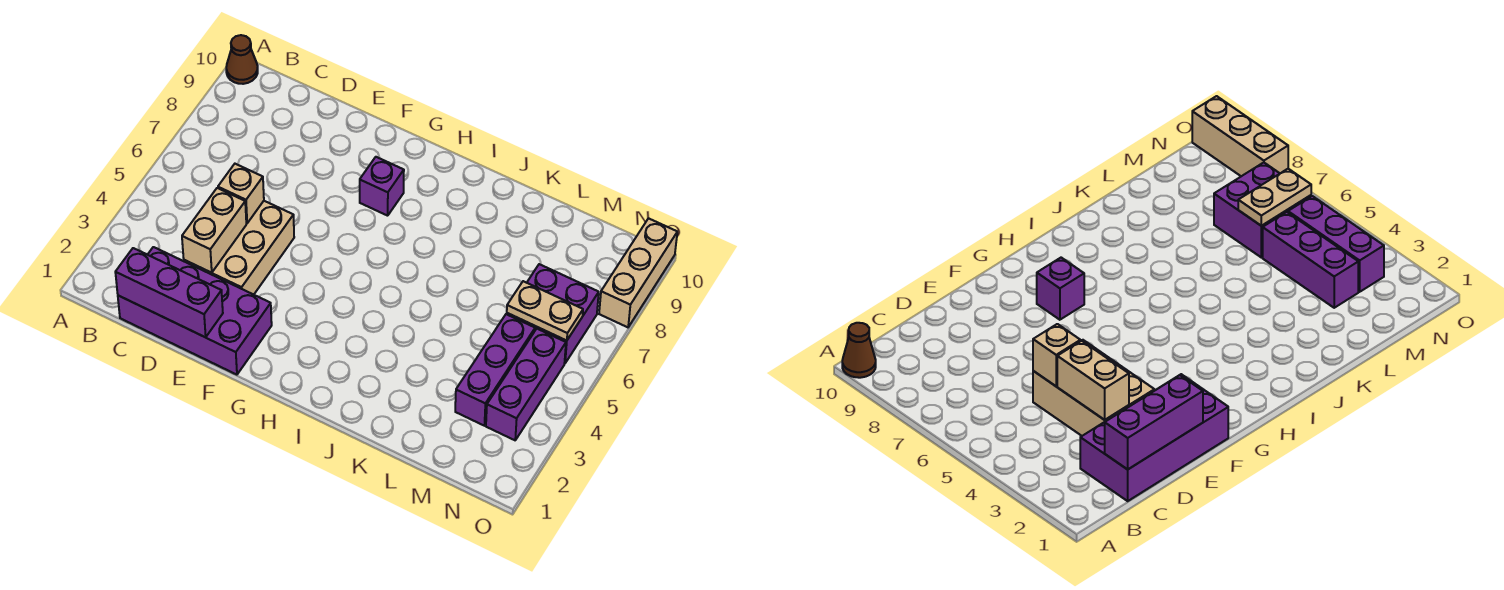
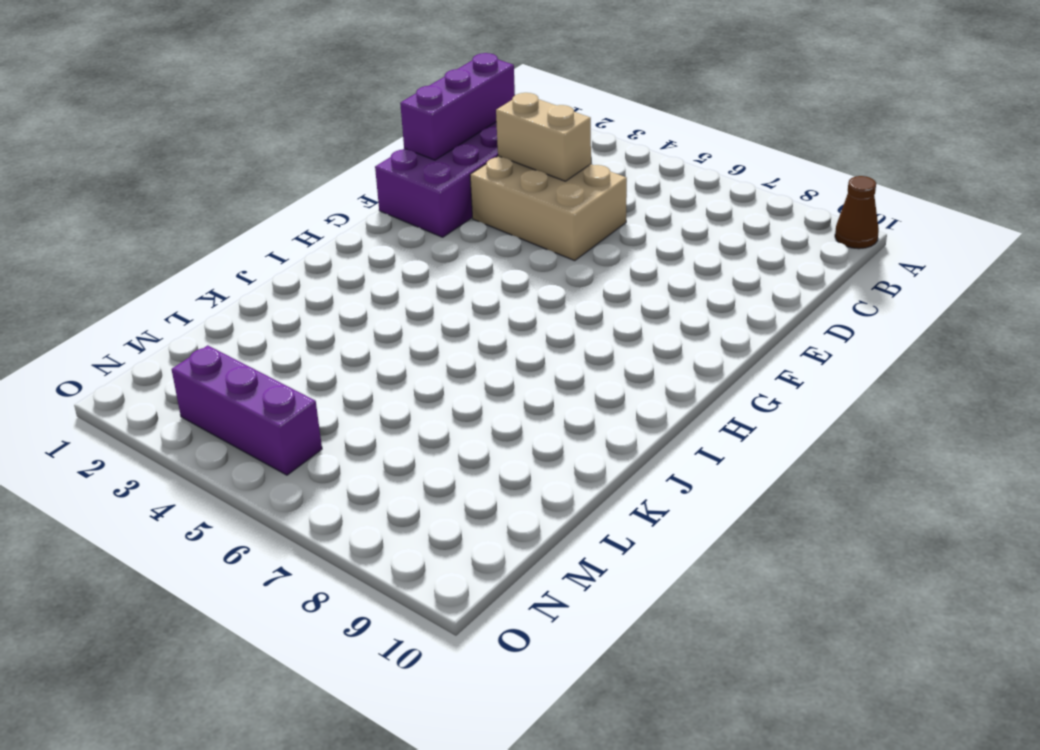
none -> purple 1x1 brick [360,157,404,216]
none -> purple 1x3 brick [455,314,535,426]
none -> purple 2x2 brick [507,264,599,363]

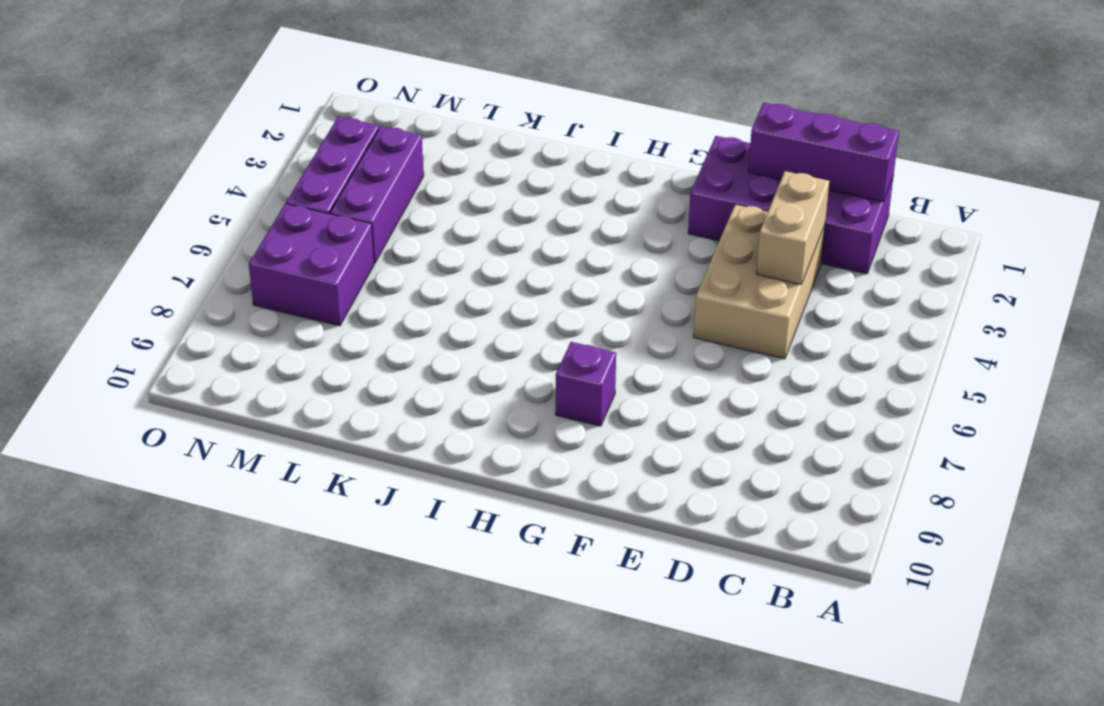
none -> brown 1x1 cone [226,35,258,84]
none -> tan 1x3 brick [599,218,677,327]
none -> tan 1x1 brick [218,164,264,223]

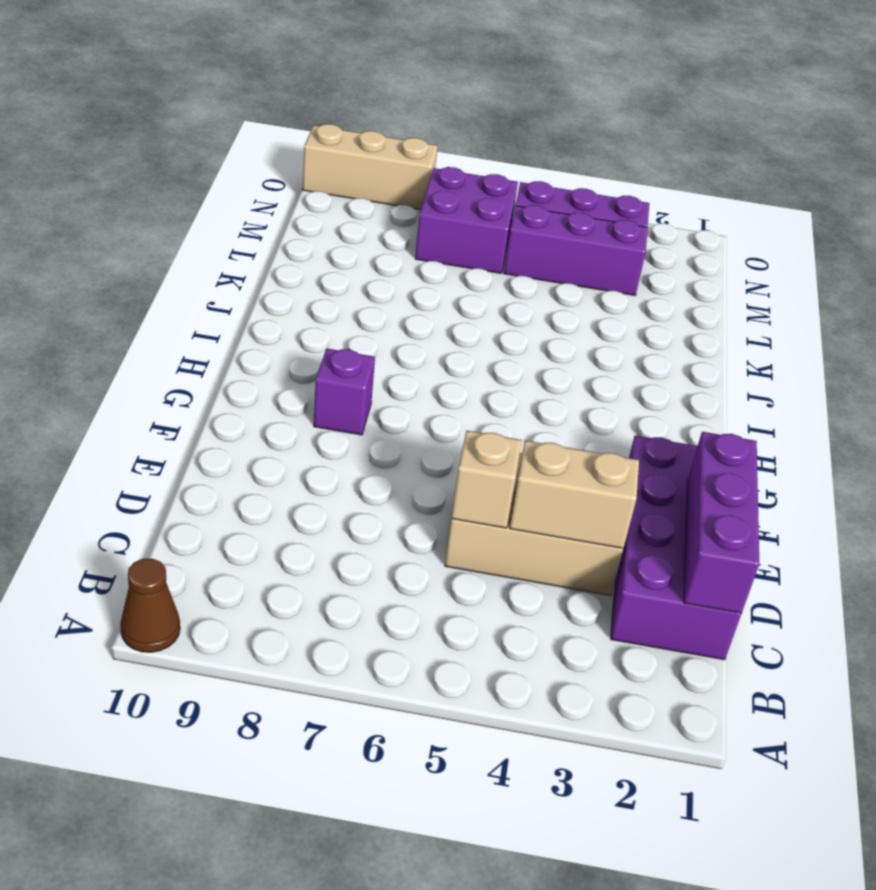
none -> tan 1x2 plate [507,281,583,341]

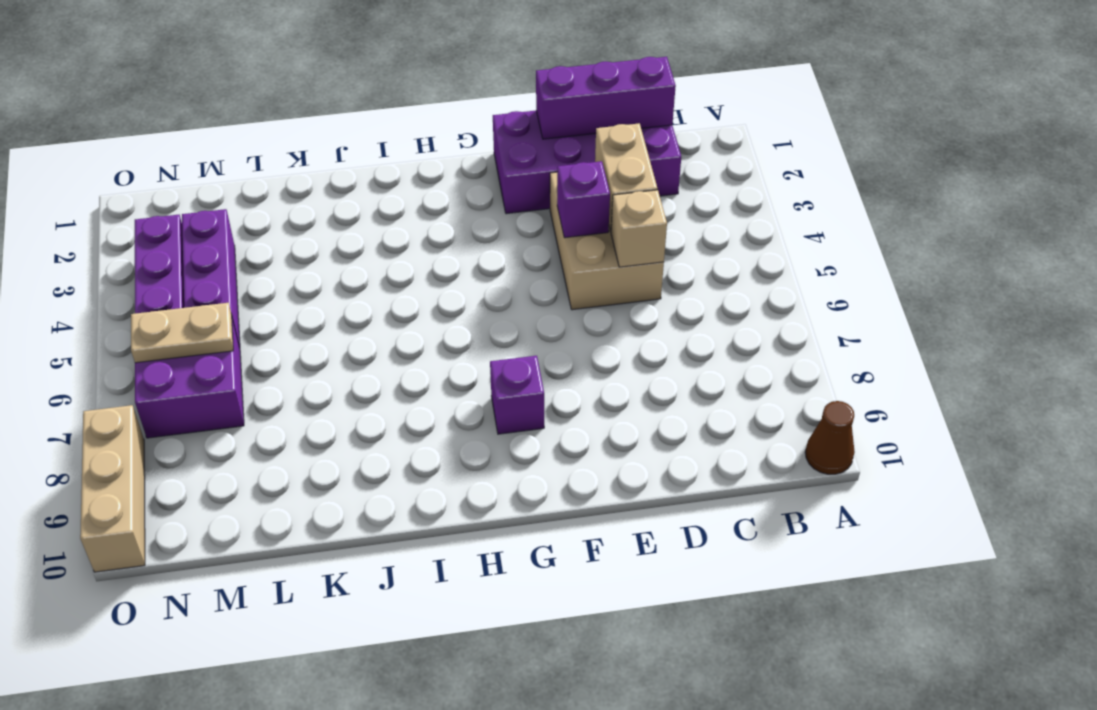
purple 1x1 brick [557,161,610,238] -> none

